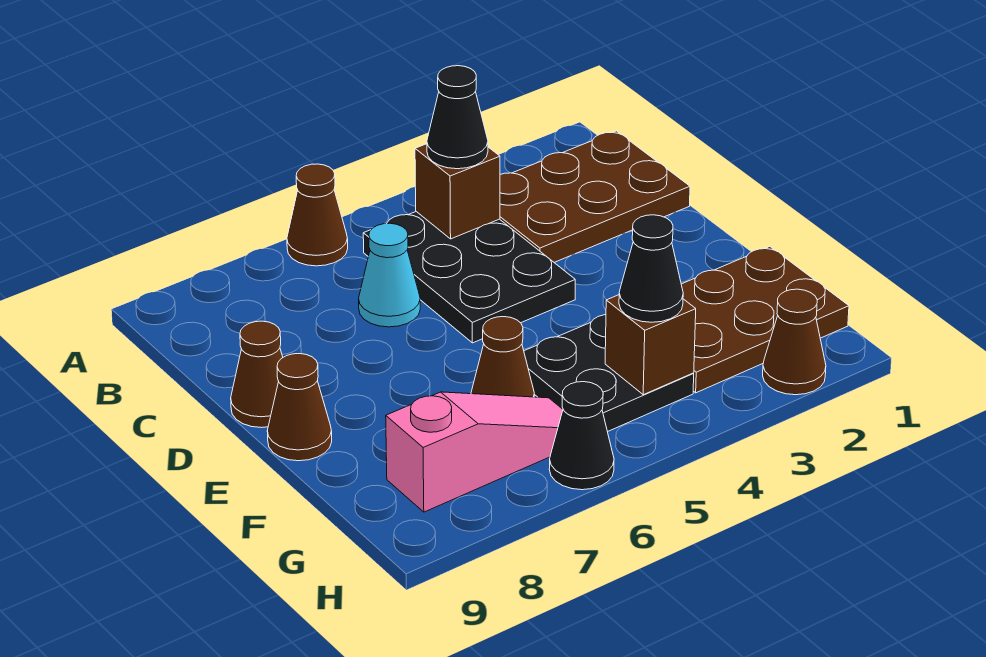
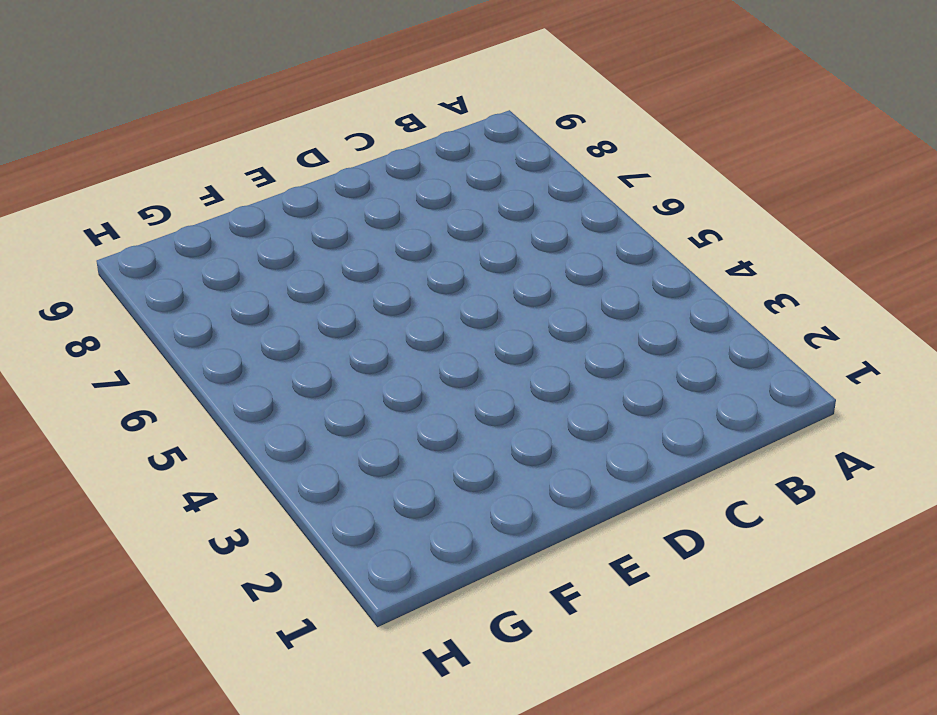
none -> brown 1x1 cone [287,164,348,266]
none -> brown 2x3 plate [500,131,690,262]
none -> black 2x3 plate [363,212,575,343]

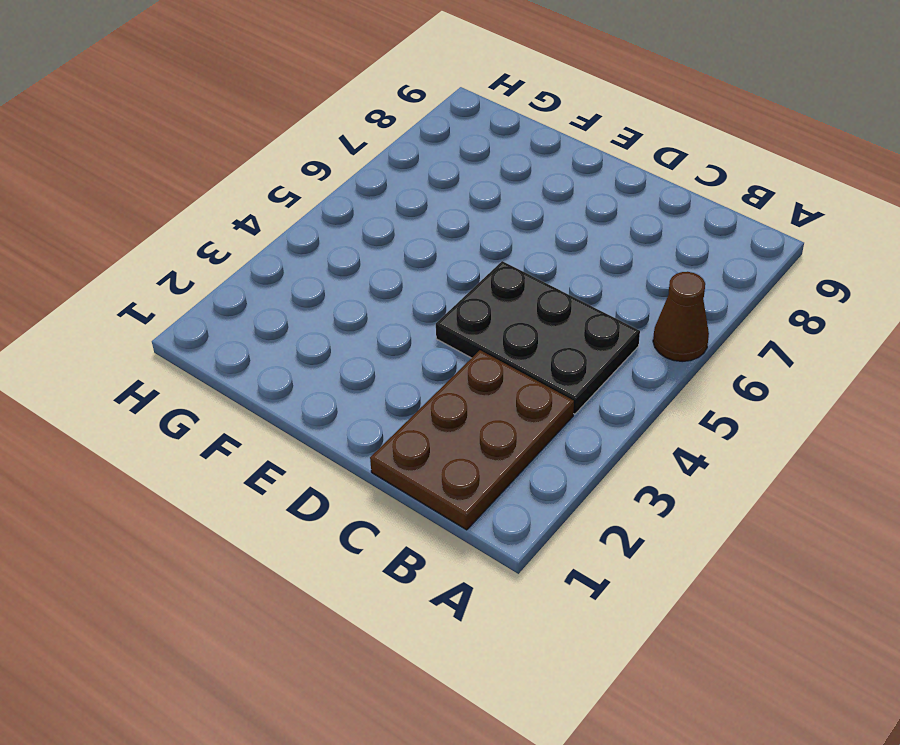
none -> cyan 1x1 cone [359,223,420,327]
none -> brown 1x1 cone [231,321,283,428]
none -> brown 1x1 cone [267,354,332,461]

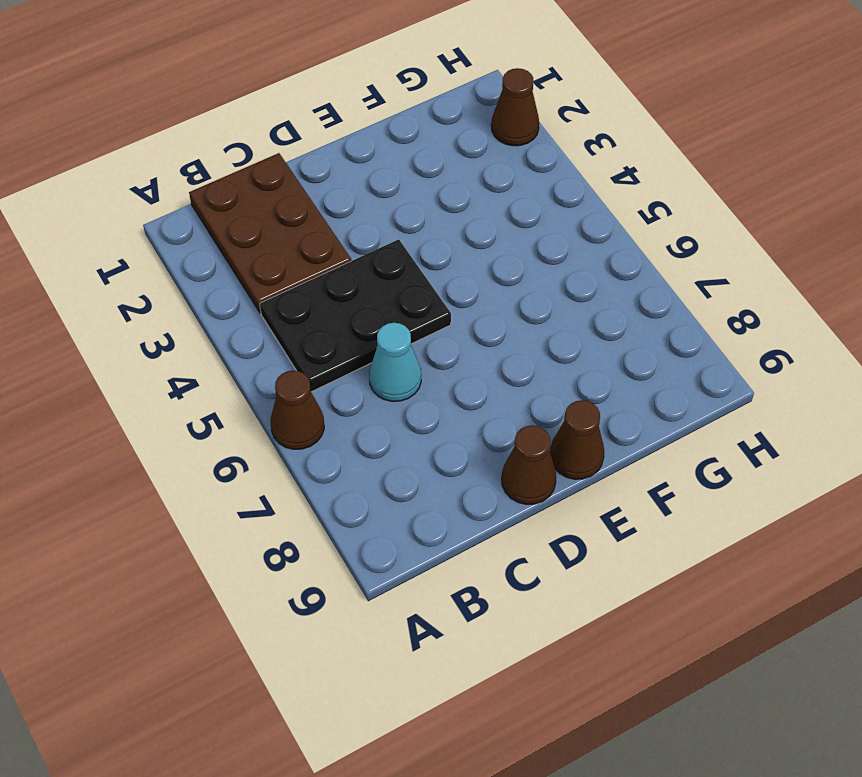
none -> brown 2x3 plate [681,247,849,393]
none -> black 2x2 plate [524,315,694,432]
none -> brown 1x1 cone [471,317,534,397]

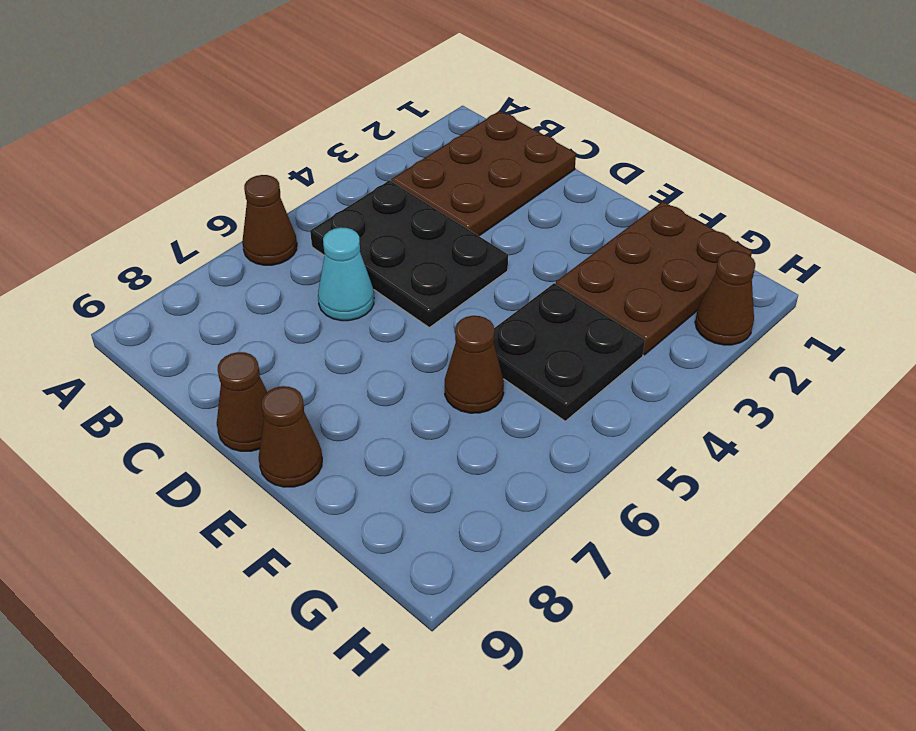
none -> pink 1x3 slope [386,392,563,512]
none -> black 1x1 cone [549,382,614,490]
none -> brown 1x1 brick [415,144,500,239]

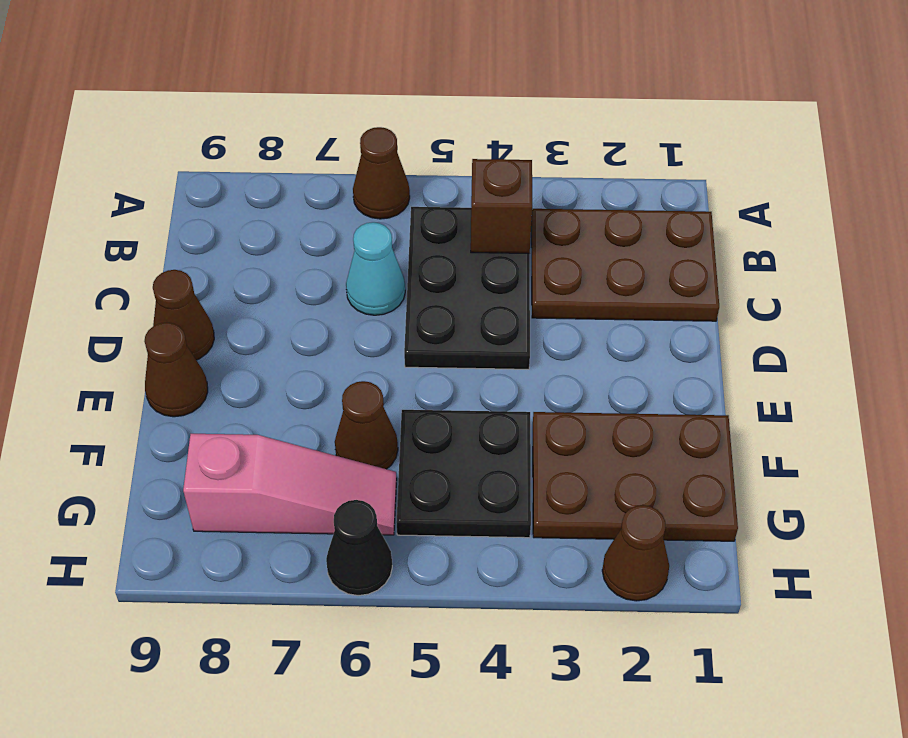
none -> brown 1x1 brick [605,295,696,395]
none -> black 1x1 cone [427,66,488,169]
none -> black 1x1 cone [619,215,683,322]

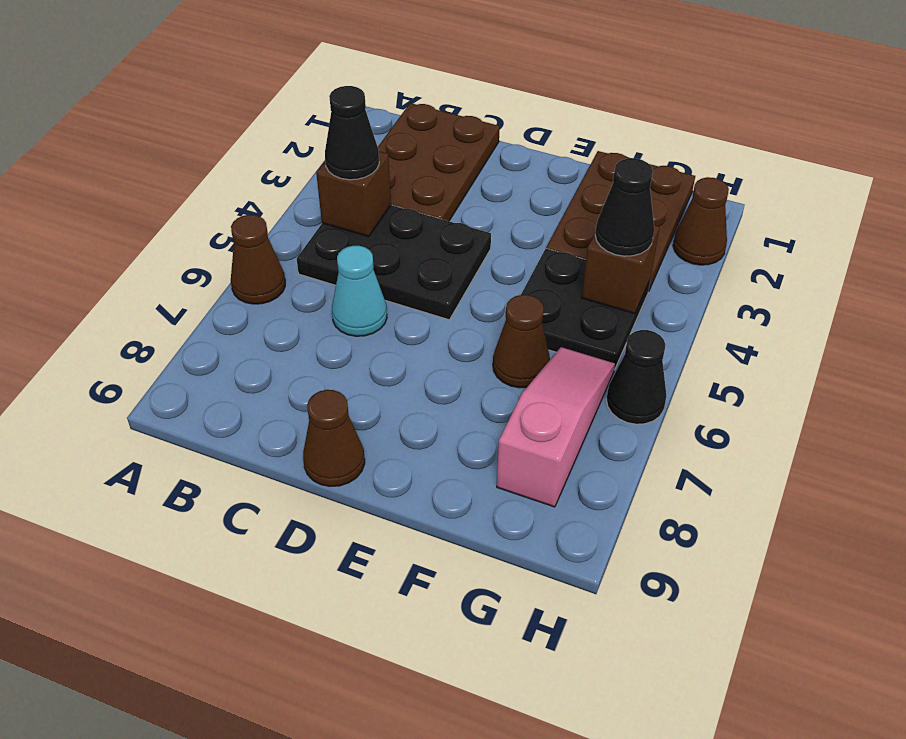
none -> brown 1x1 cone [267,354,332,461]

